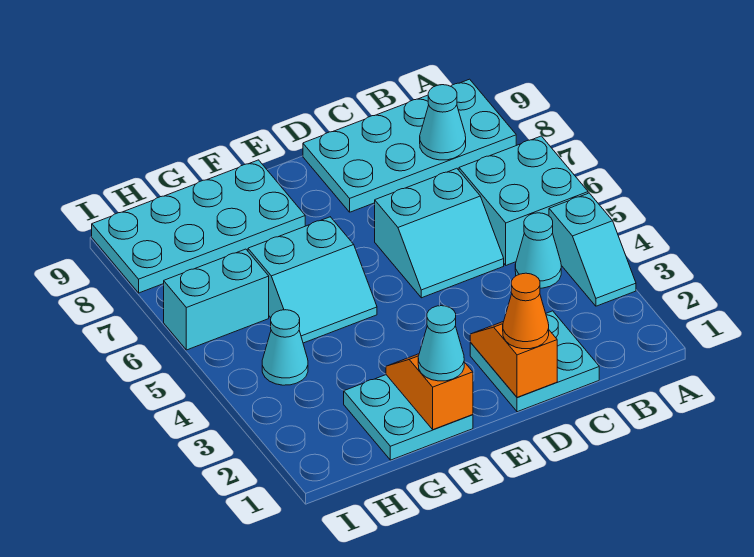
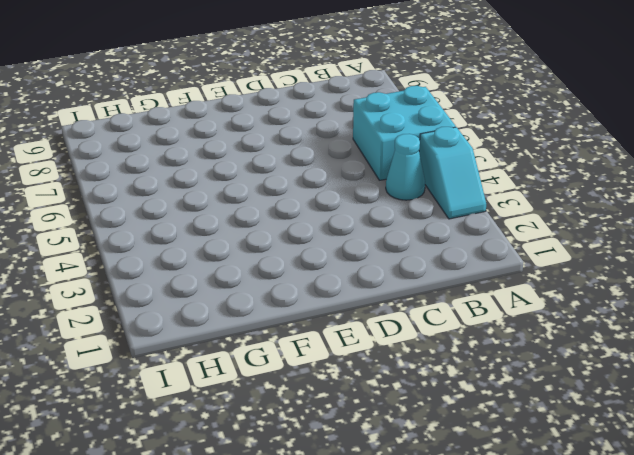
none -> cyan 2x4 plate [303,79,516,212]
none -> cyan 2x2 plate [470,311,599,412]
none -> cyan 2x2 slope [375,168,504,298]

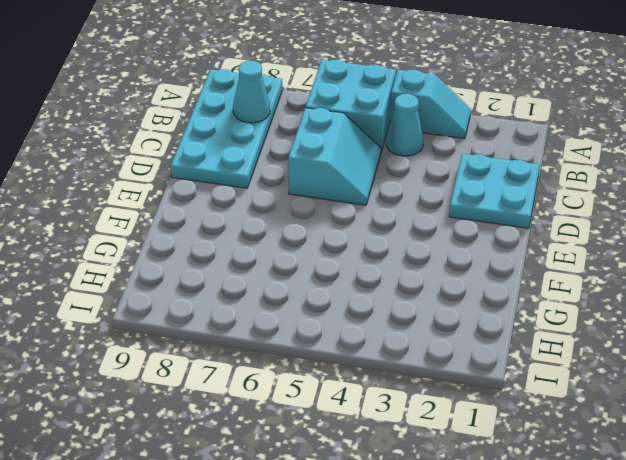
none -> cyan 2x2 plate [344,375,473,460]
none -> cyan 2x2 slope [248,217,377,343]
none -> cyan 2x4 plate [92,160,305,293]

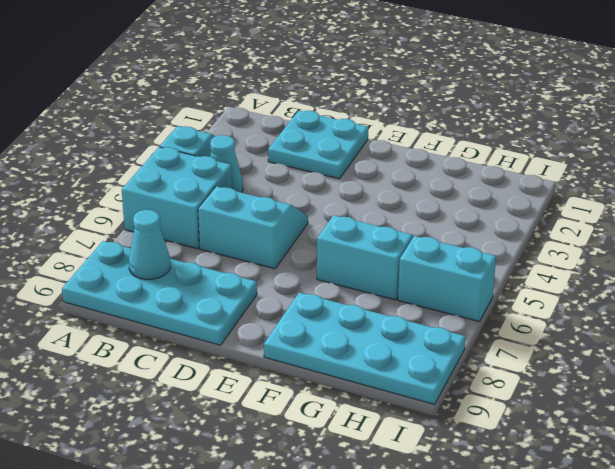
none -> cyan 2x2 plate [344,375,473,460]
none -> cyan 1x1 cone [262,310,308,385]
none -> orange 1x2 slope [470,321,557,398]

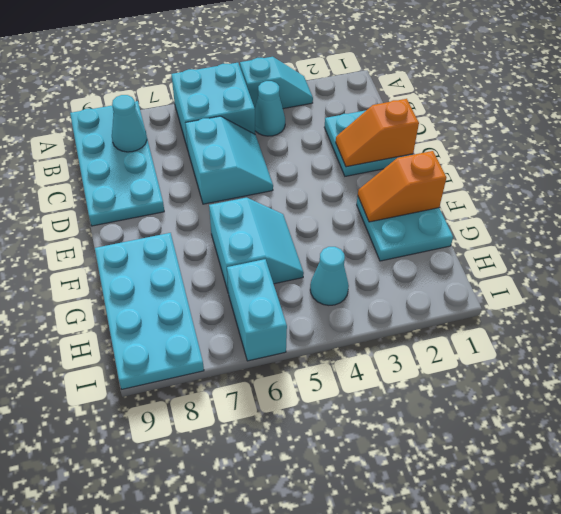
none -> orange 1x1 cone [503,273,549,349]
none -> cyan 1x1 cone [418,306,464,381]

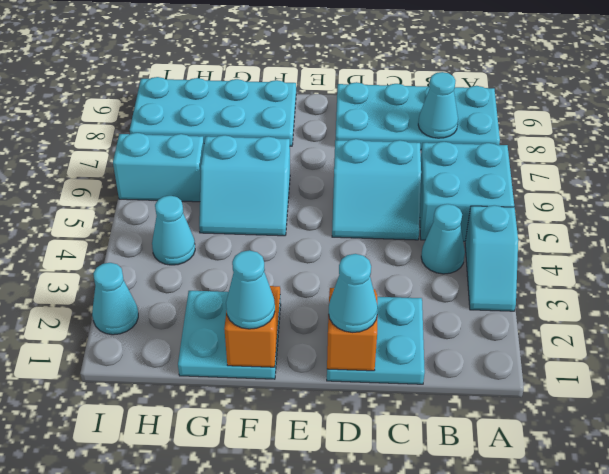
cyan 1x1 cone [329,254,378,332] -> orange 1x1 cone [503,273,549,349]
cyan 1x1 cone [92,263,138,335] -> none

